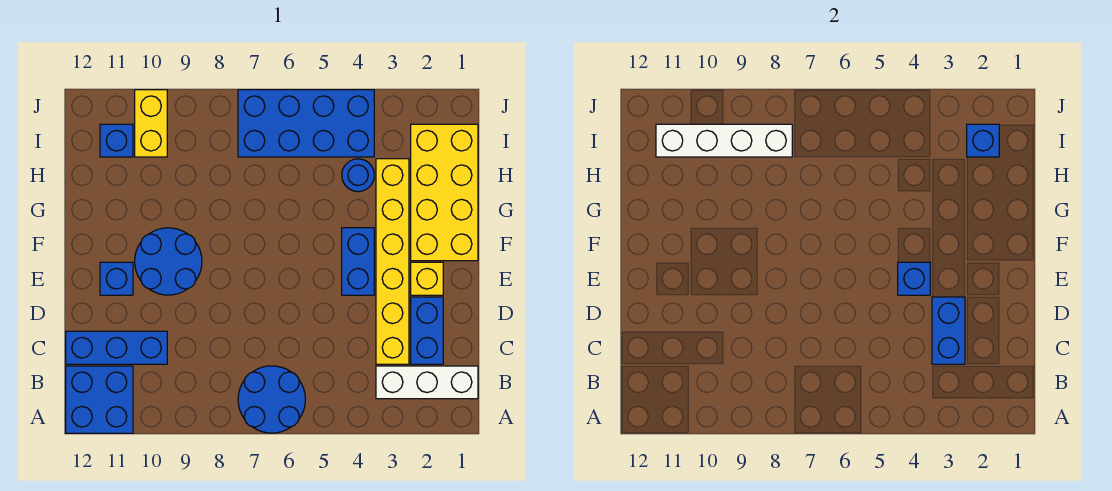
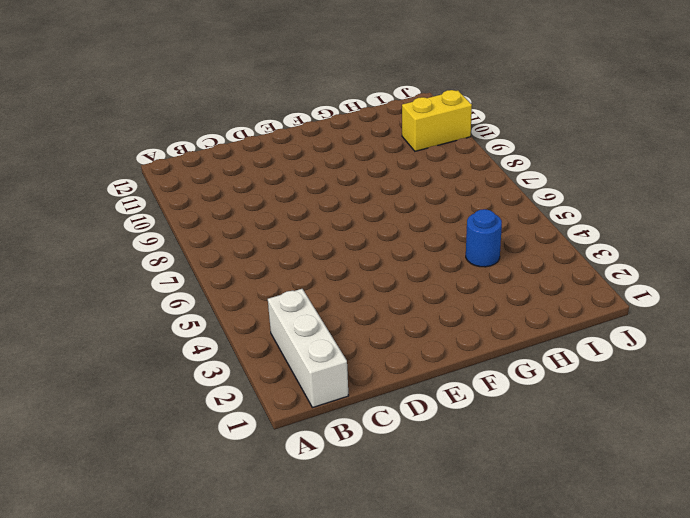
none -> blue 2x2 round brick [238,366,305,433]
none -> blue 2x2 brick [66,366,133,433]
none -> blue 1x2 brick [411,297,443,364]

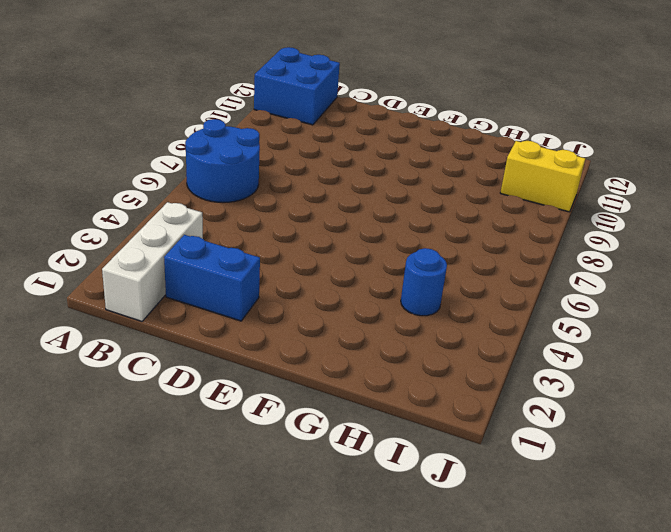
none -> yellow 1x6 brick [376,159,409,364]
none -> blue 1x3 brick [66,331,167,364]
none -> yellow 1x1 brick [411,262,443,295]

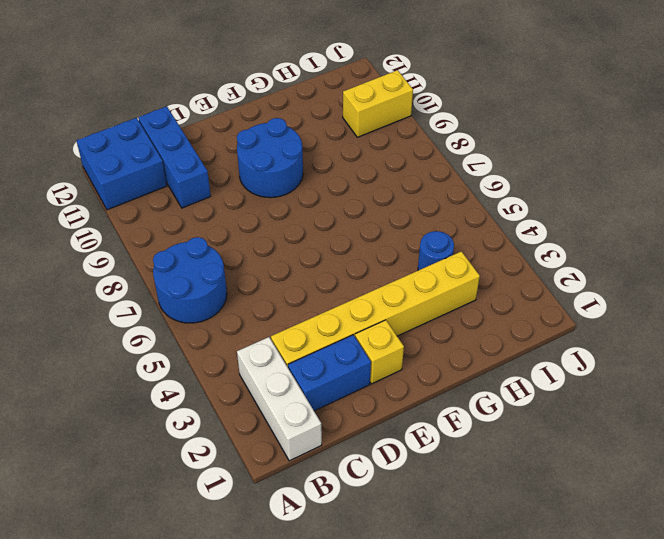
none -> blue 1x2 brick [342,228,374,295]
none -> blue 1x1 brick [100,262,133,295]
none -> yellow 2x4 brick [411,124,478,261]

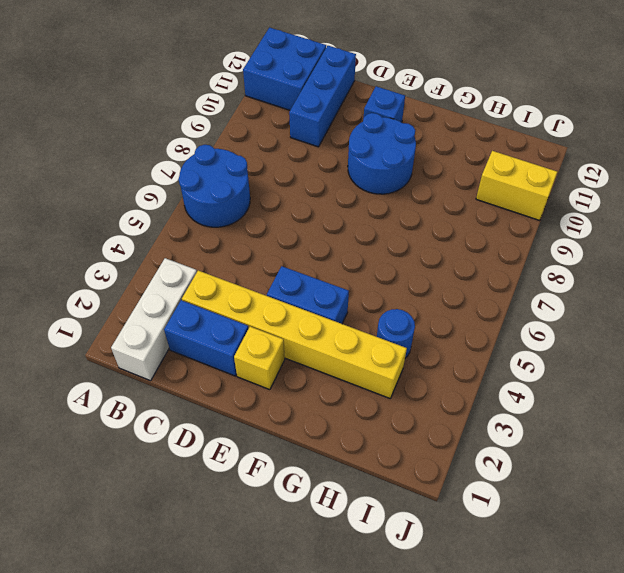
none -> yellow 2x4 brick [411,124,478,261]
none -> blue 2x4 brick [238,90,374,157]
none -> blue 1x1 brick [100,124,133,157]

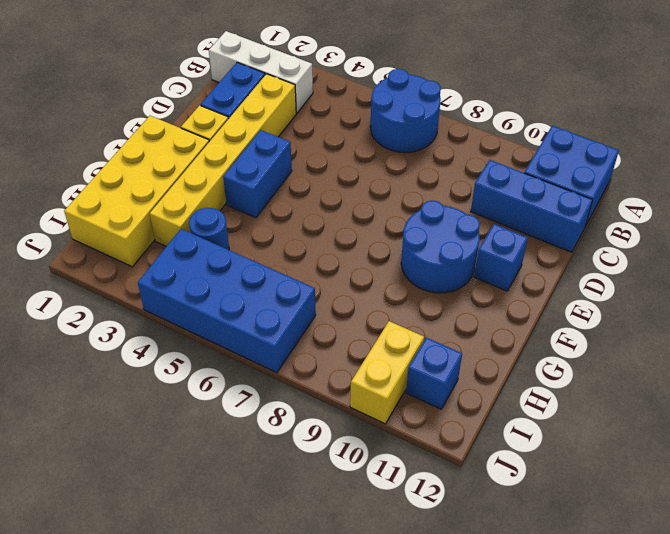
none -> blue 1x2 brick [932,297,965,364]
none -> blue 1x1 brick [898,262,930,295]
none -> blue 1x1 brick [967,124,999,157]

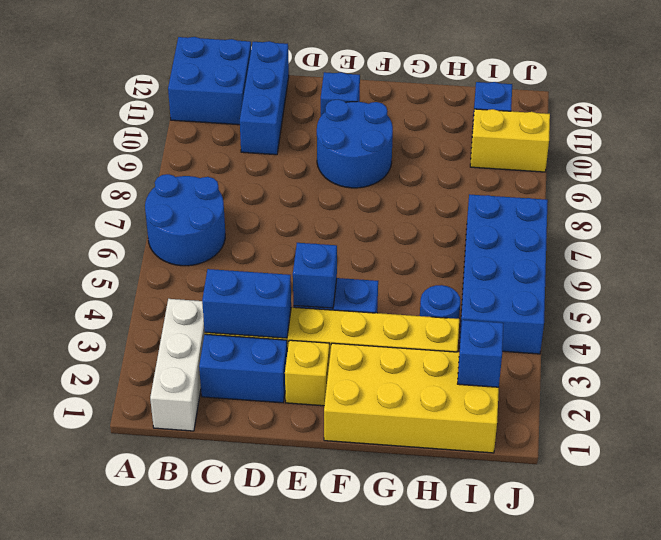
none -> white 1x4 brick [656,124,792,157]

